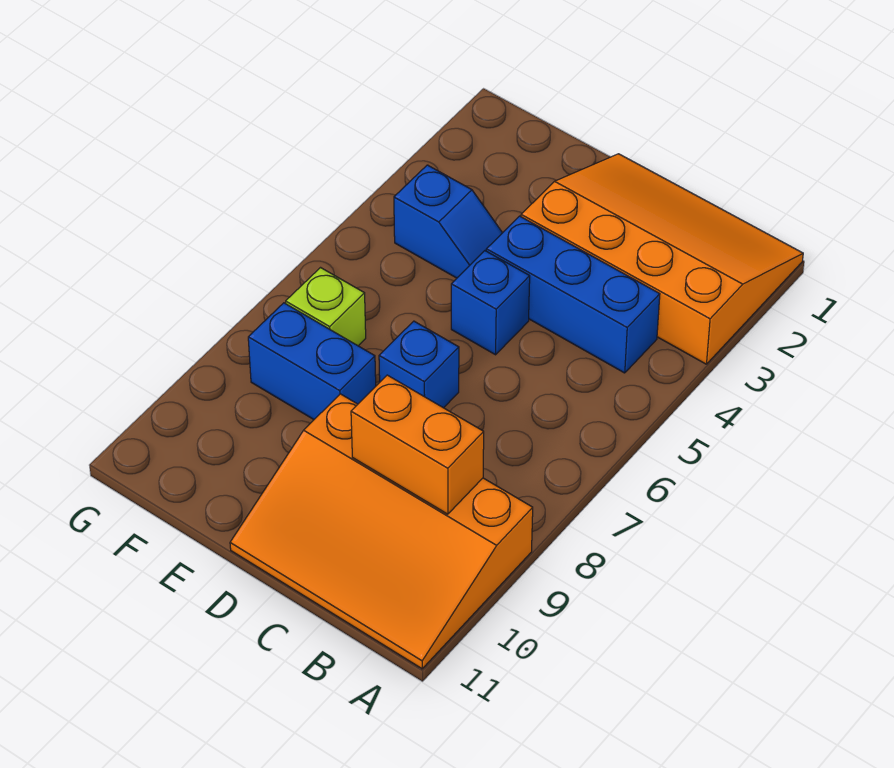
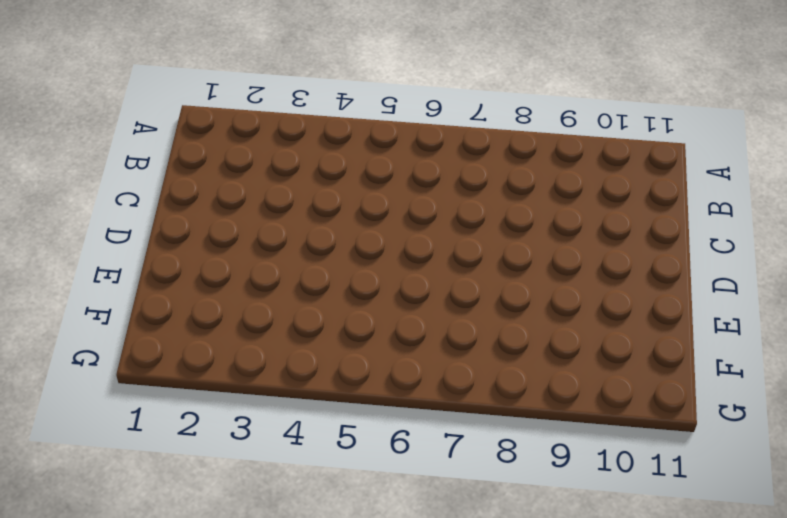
none -> orange 3x4 slope [521,154,803,364]
none -> orange 3x4 slope [230,394,533,669]

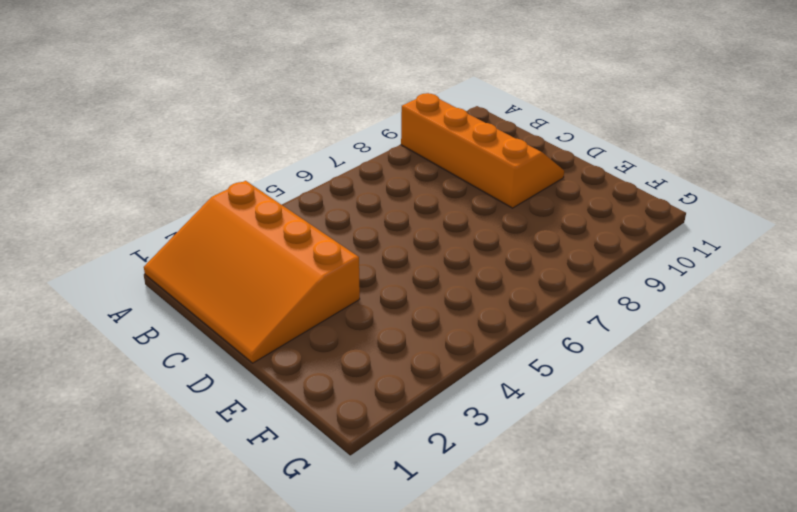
orange 2x4 slope [401,93,564,208] -> orange 3x4 slope [230,394,533,669]
none -> blue 1x3 brick [486,216,660,373]
none -> blue 1x1 brick [451,251,530,355]

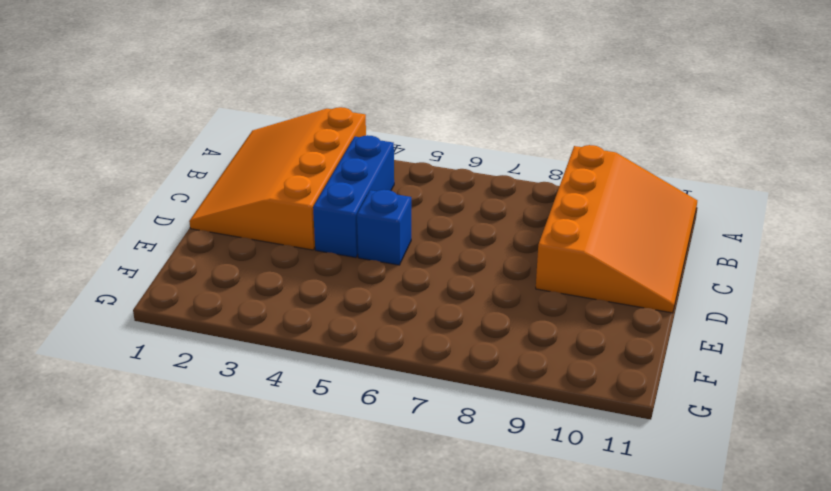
none -> blue 1x1 brick [379,321,459,408]
none -> blue 1x2 slope [394,165,502,278]

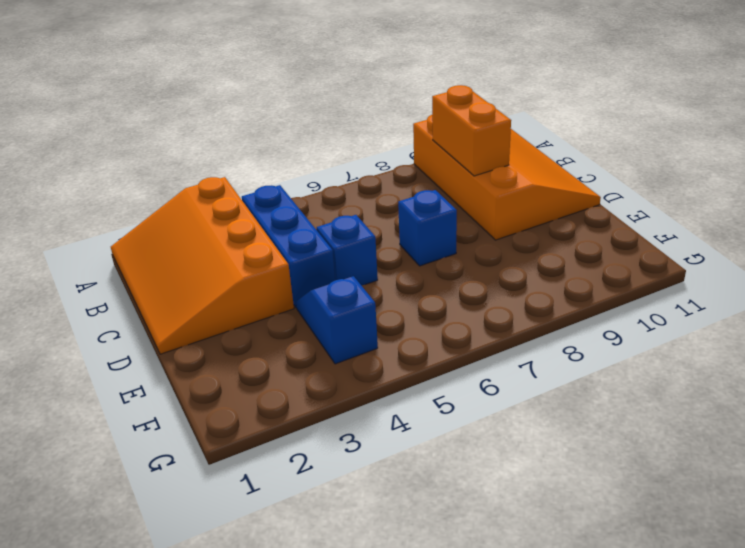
none -> blue 1x2 brick [248,303,376,419]
none -> lime 1x1 brick [286,268,366,346]

